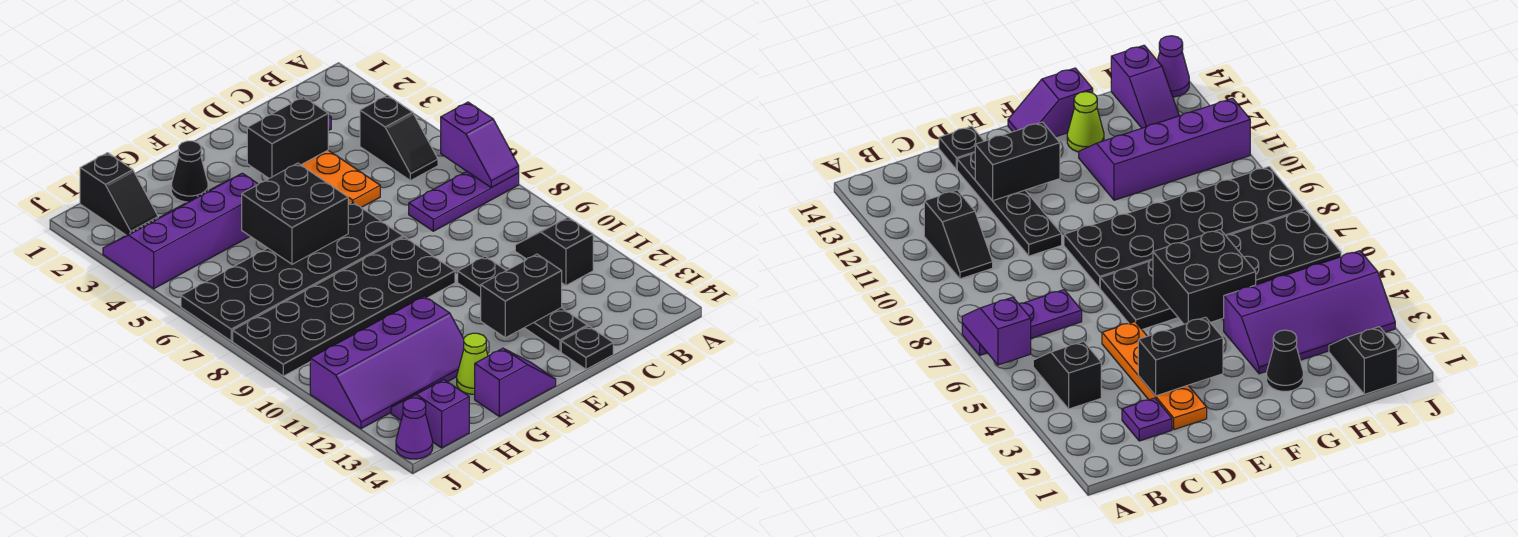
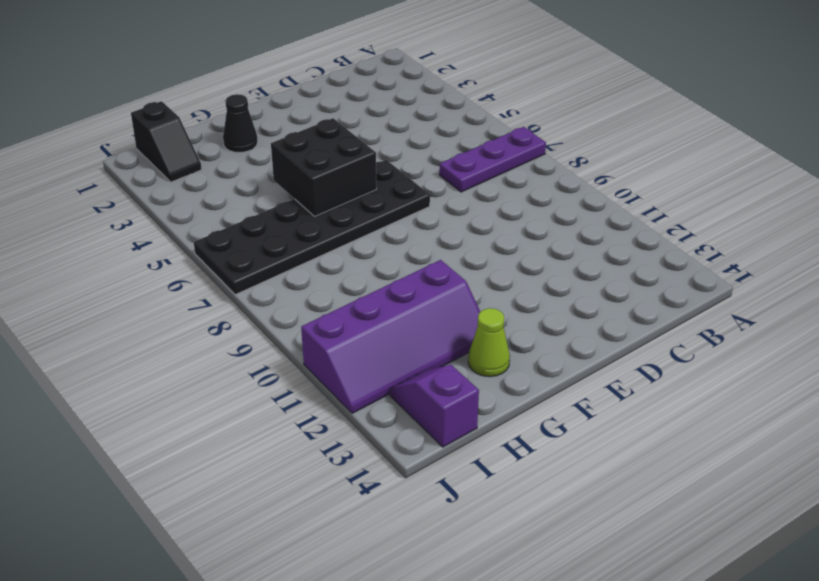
none -> black 1x2 slope [360,95,438,181]
none -> black 1x2 slope [515,217,593,285]
none -> purple 1x1 plate [1122,398,1172,441]

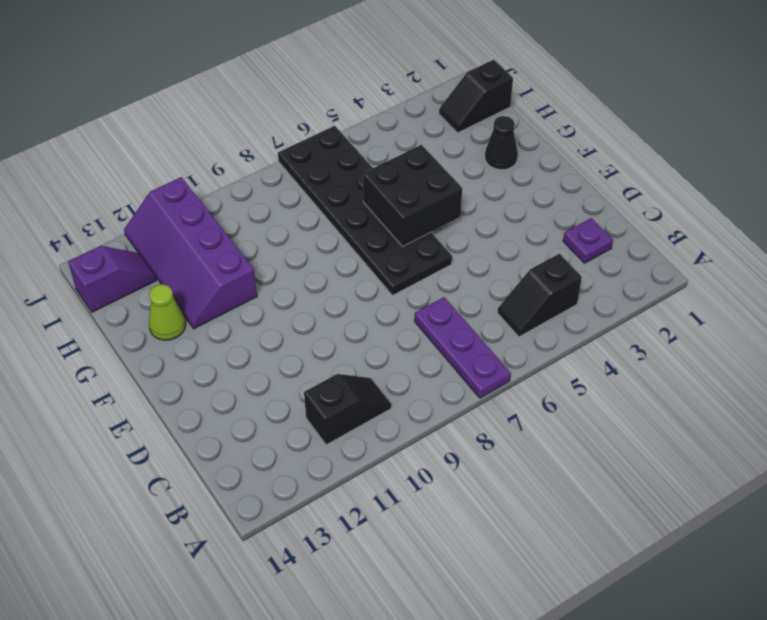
none -> orange 1x4 plate [302,150,380,208]
none -> black 1x4 plate [458,256,588,352]
none -> black 1x1 plate [561,326,613,369]

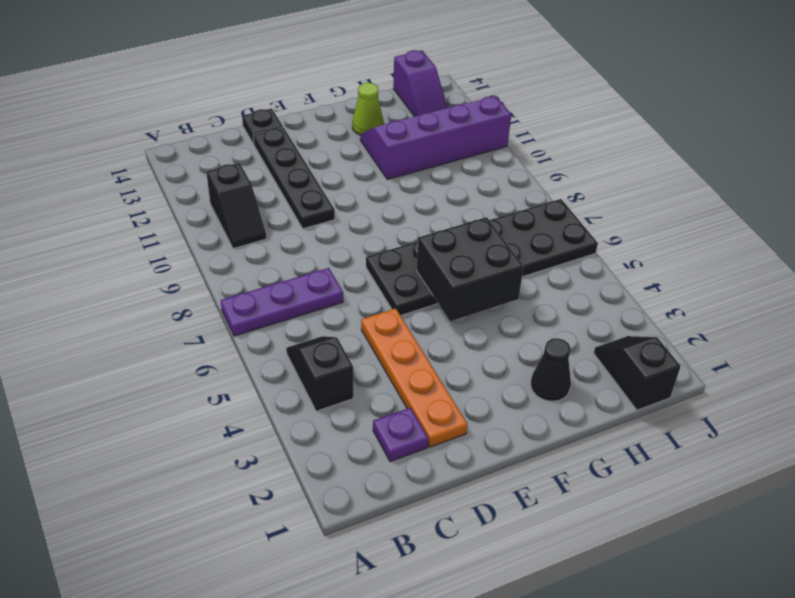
none -> black 2x6 plate [233,237,455,376]
none -> purple 1x2 slope [475,348,556,417]
none -> purple 2x4 slope [103,173,258,289]

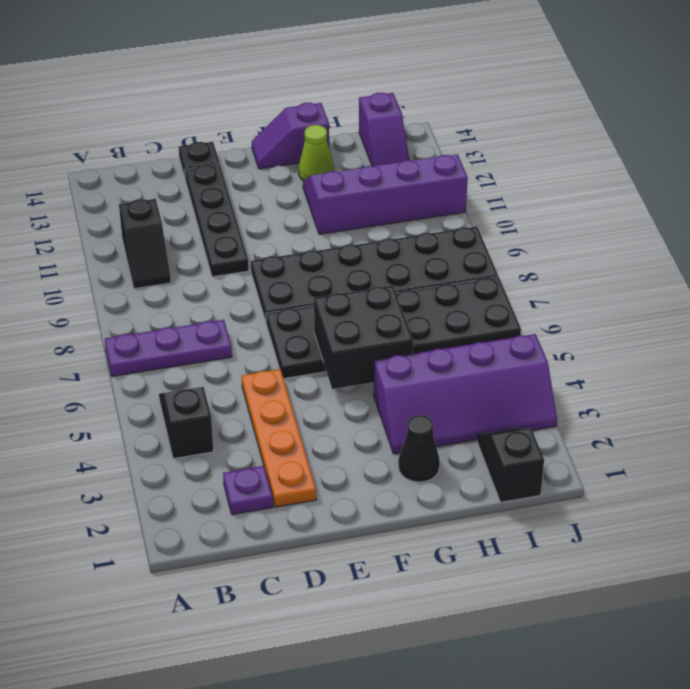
none -> purple 1x1 cone [396,398,433,459]
none -> purple 1x2 slope [441,102,519,188]
none -> black 1x2 brick [247,97,328,178]

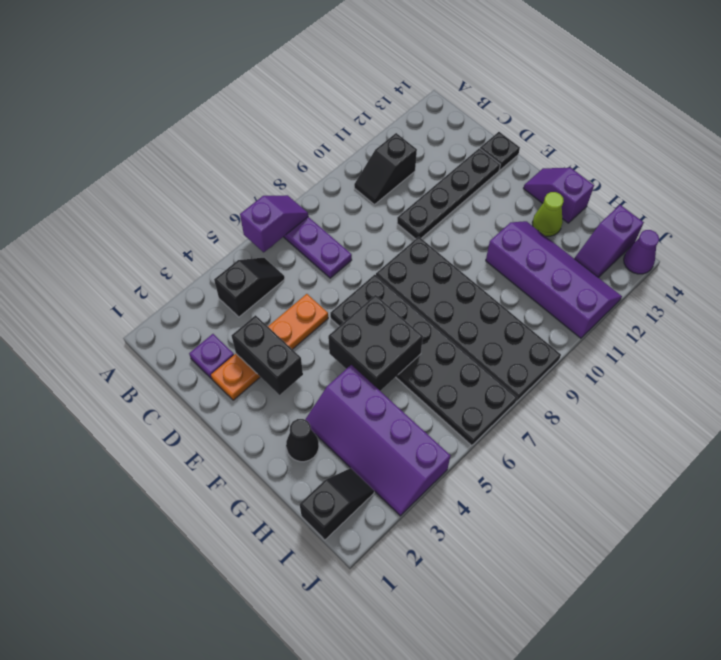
none -> black 1x2 brick [481,254,562,338]

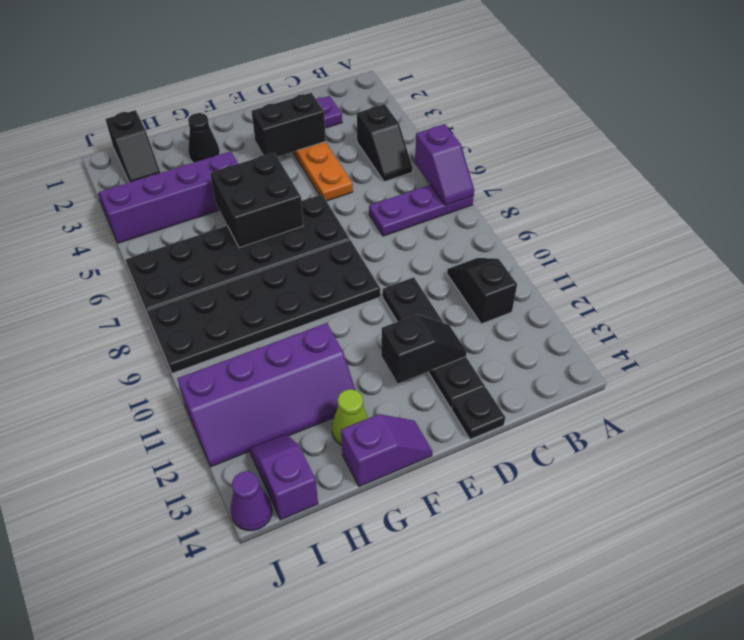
black 1x2 slope [381,315,467,383] -> black 1x2 brick [481,254,562,338]

